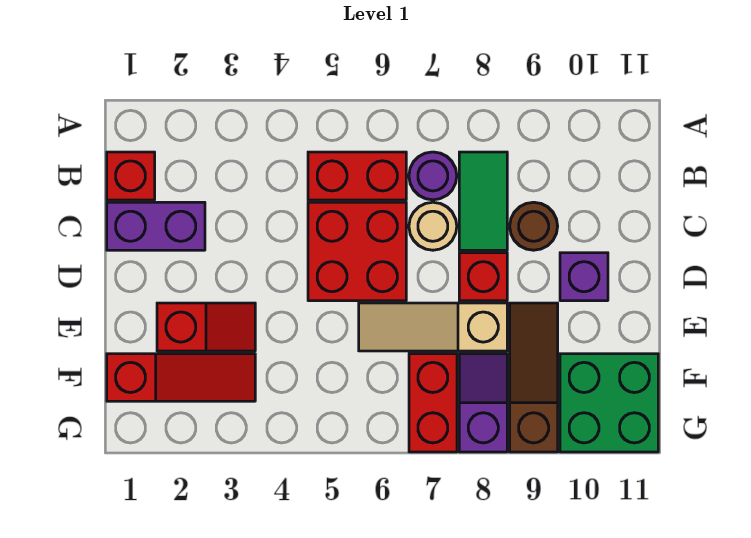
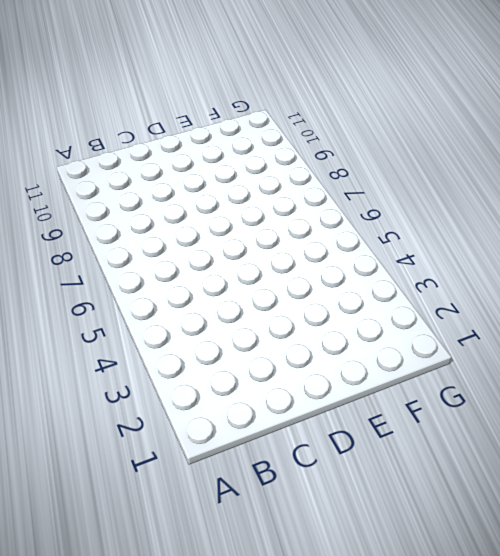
none -> red 1x1 brick [107,152,155,200]
none -> red 1x2 brick [308,152,406,200]
none -> purple 1x1 round brick [409,152,457,200]

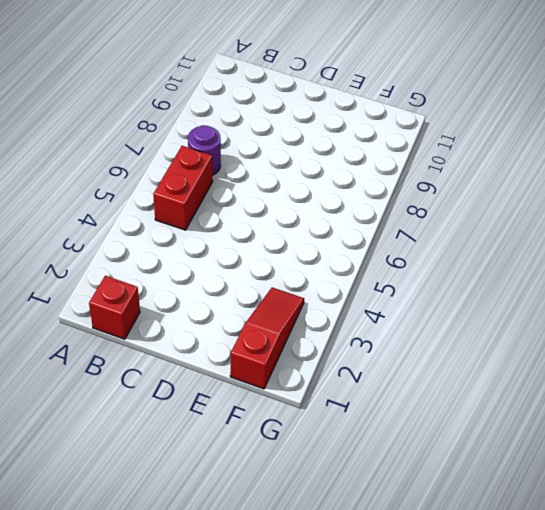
none -> green 1x2 tile [459,152,507,250]
none -> purple 1x2 brick [107,202,205,250]
none -> red 2x2 brick [308,202,406,301]

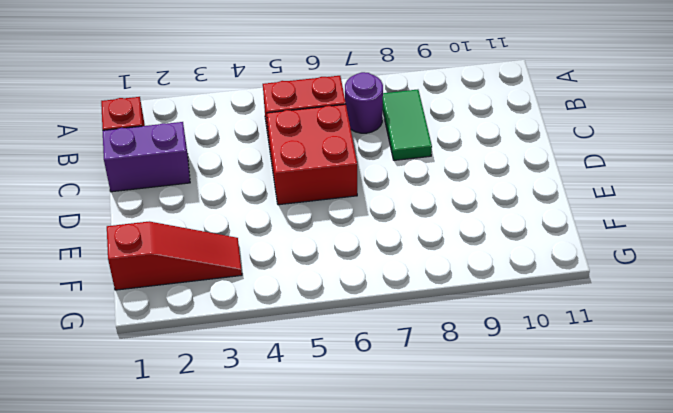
none -> tan 1x1 round brick [409,202,457,250]
none -> brown 1x1 round brick [510,202,558,250]
none -> red 1x1 brick [459,253,507,301]

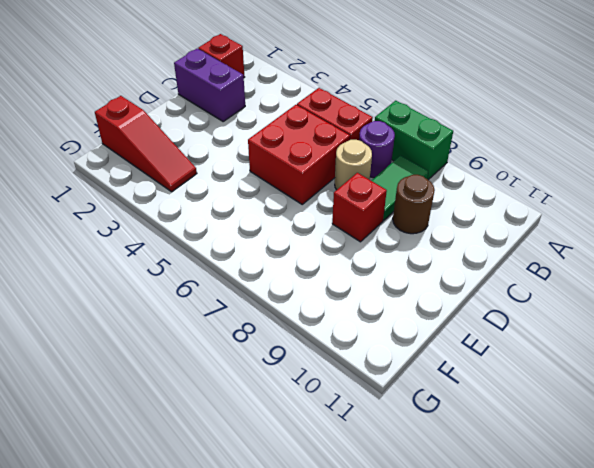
green 1x2 brick [375,101,453,180] -> none
none -> purple 1x1 brick [560,253,608,301]
none -> red 1x2 slope [157,303,255,351]
none -> tan 1x3 slope [359,303,507,351]

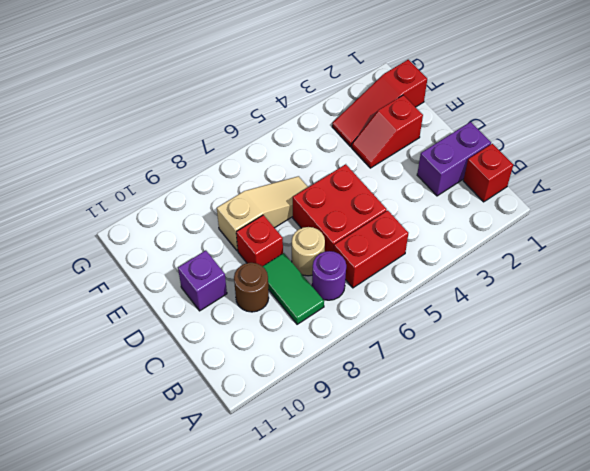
none -> brown 1x3 slope [510,303,558,452]
none -> red 1x2 brick [409,354,457,452]
none -> purple 1x2 slope [459,354,507,452]

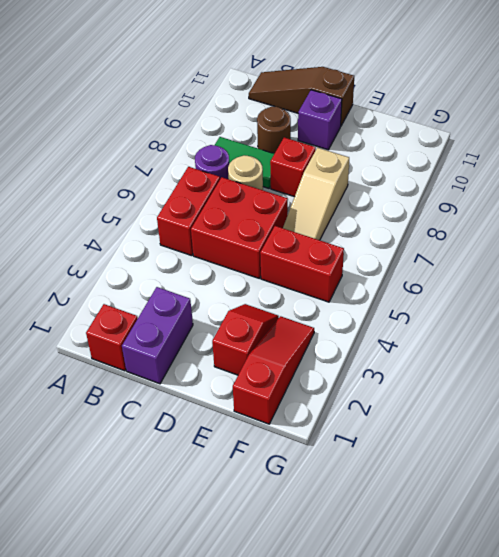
brown 1x3 slope [249,67,354,126] -> brown 1x3 slope moved to [510,303,558,452]
red 1x2 brick [260,226,344,302] -> red 1x2 brick moved to [409,354,457,452]
none -> purple 1x2 slope [459,354,507,452]
none -> green 2x2 brick [560,354,658,452]

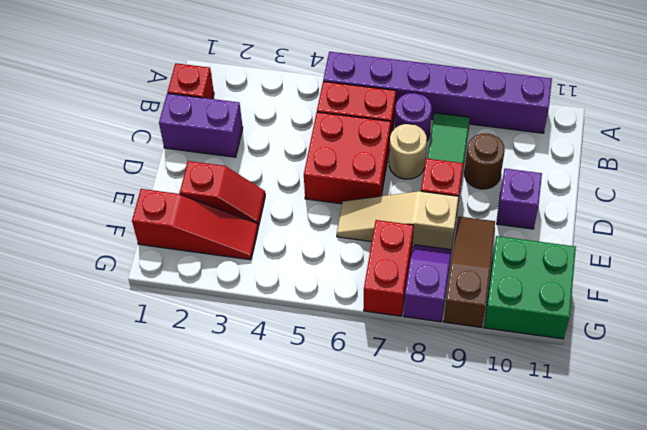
purple 1x6 brick [323,52,552,133] -> none

